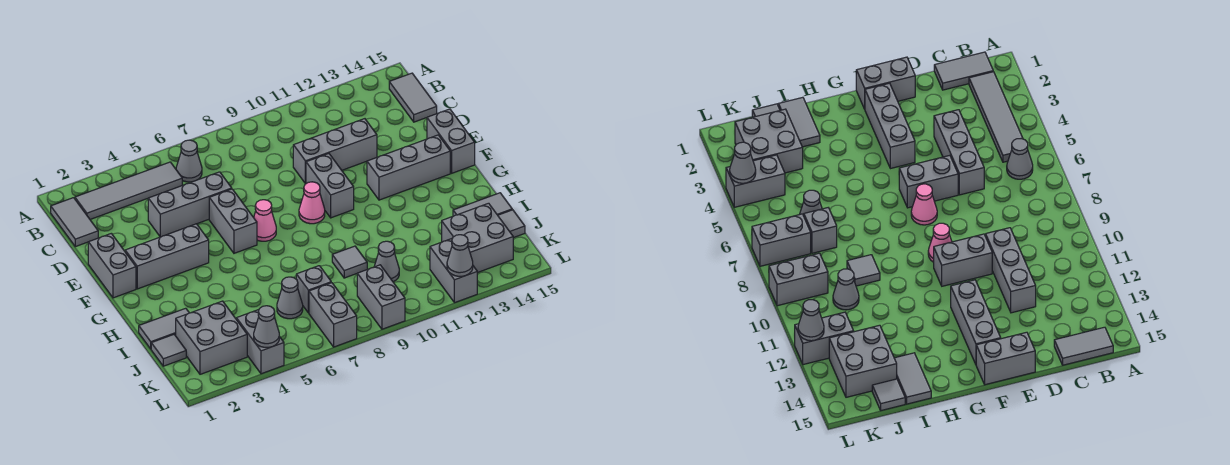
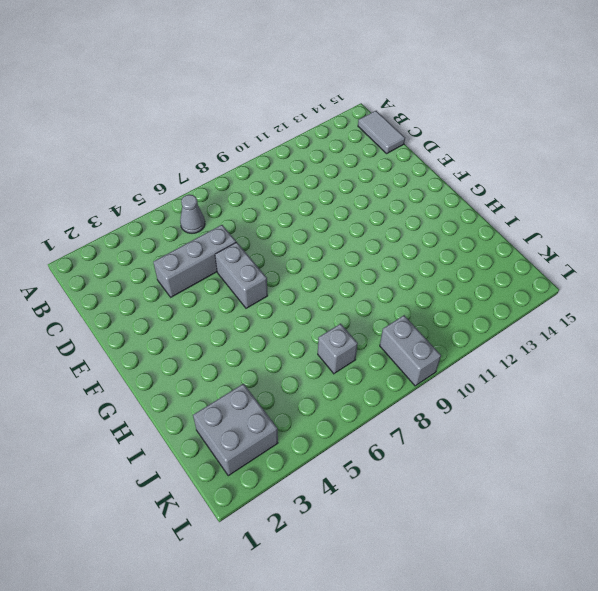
none -> grey 1x2 tile [51,198,98,247]
none -> grey 1x4 tile [75,162,182,219]
none -> grey 1x3 brick [293,119,377,184]
none -> grey 1x2 brick [88,233,136,298]

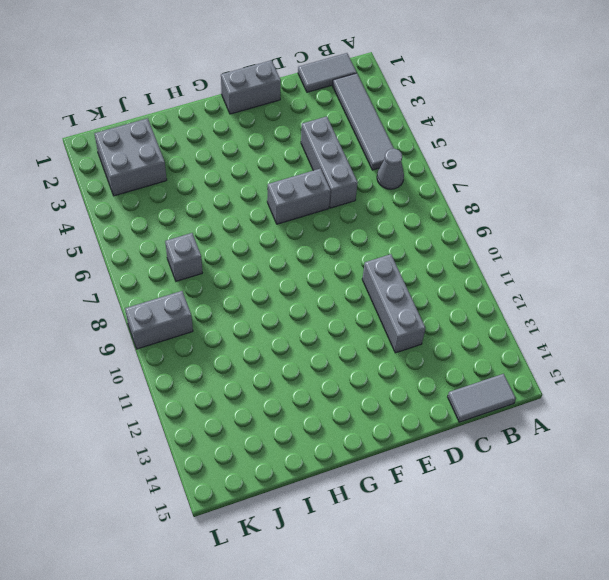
none -> grey 1x2 brick [306,154,354,218]
none -> grey 1x2 brick [427,109,475,173]
none -> grey 1x3 brick [125,224,209,289]
none -> pink 1x1 cone [254,200,276,241]

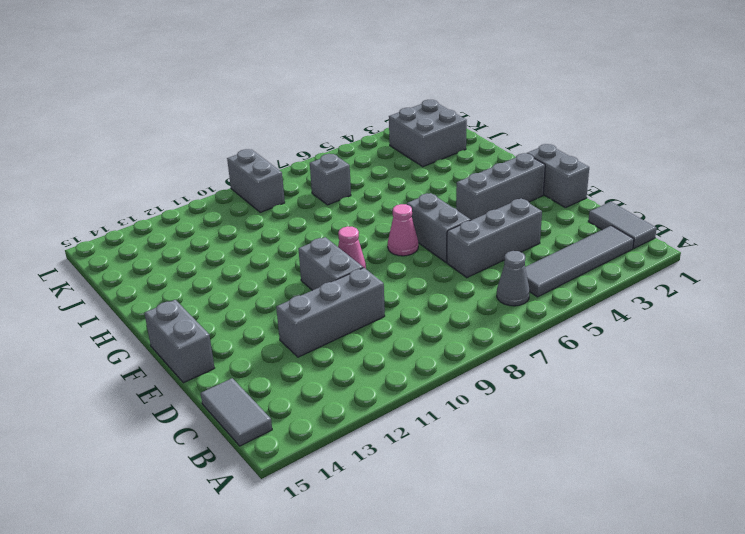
none -> grey 1x3 brick [367,135,450,200]
none -> grey 1x2 tile [139,308,189,349]
none -> grey 1x1 tile [332,246,367,278]
none -> grey 1x2 tile [453,193,512,216]

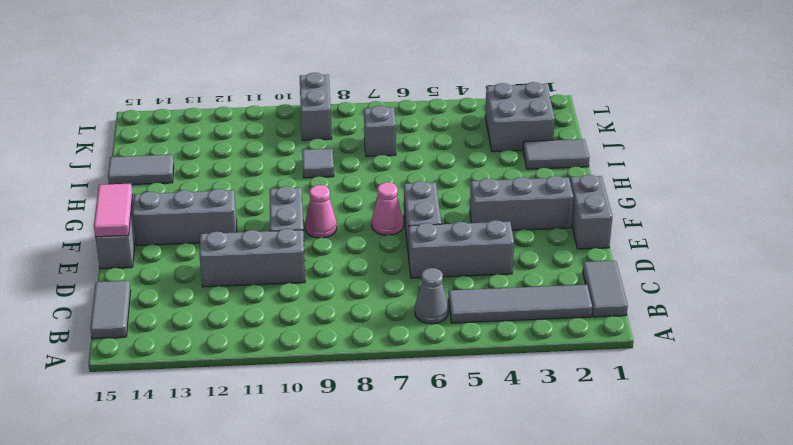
pink 1x2 tile [94,184,133,237] -> none
none -> grey 1x1 tile [151,335,186,366]
none -> grey 1x1 cone [277,277,303,319]
none -> grey 1x1 cone [374,241,399,282]
none -> grey 2x2 brick [442,203,513,273]

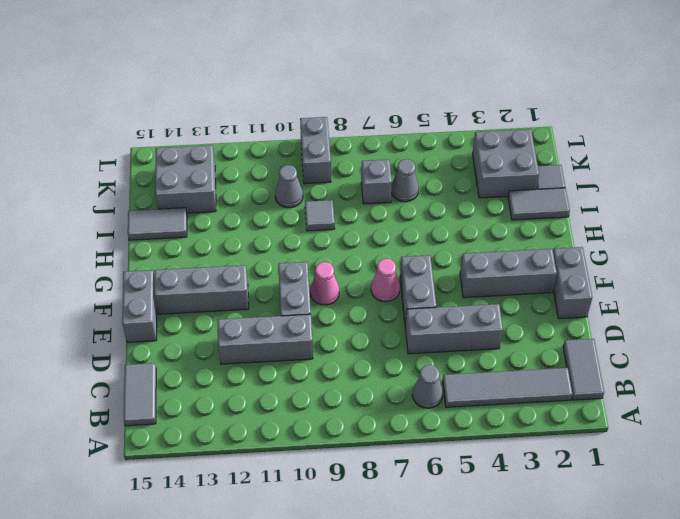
none -> grey 1x1 tile [498,210,525,238]
none -> grey 1x2 brick [236,310,284,374]
none -> grey 1x2 brick [309,283,357,347]
none -> grey 1x2 brick [430,239,477,303]

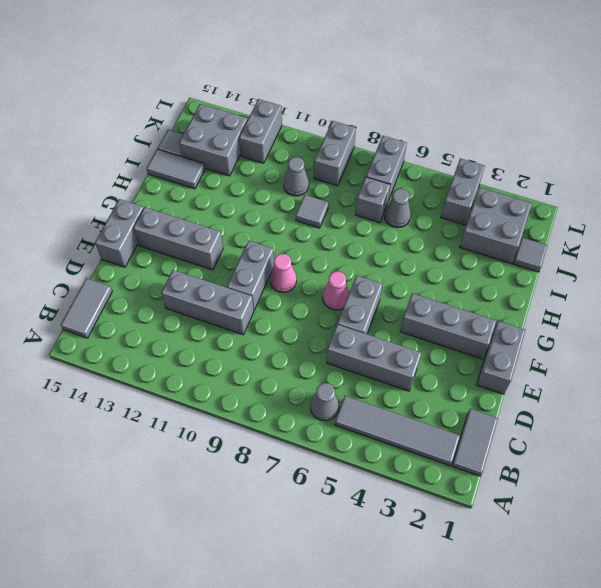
none -> grey 1x2 tile [139,308,189,349]
none -> grey 1x1 cone [254,306,279,347]
none -> grey 1x1 cone [447,235,473,276]

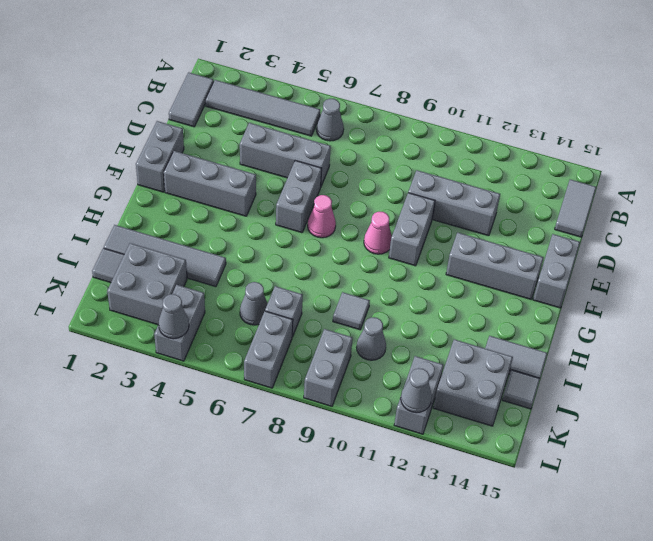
grey 1x4 tile [104,225,226,287] -> grey 1x2 tile [139,308,189,349]

